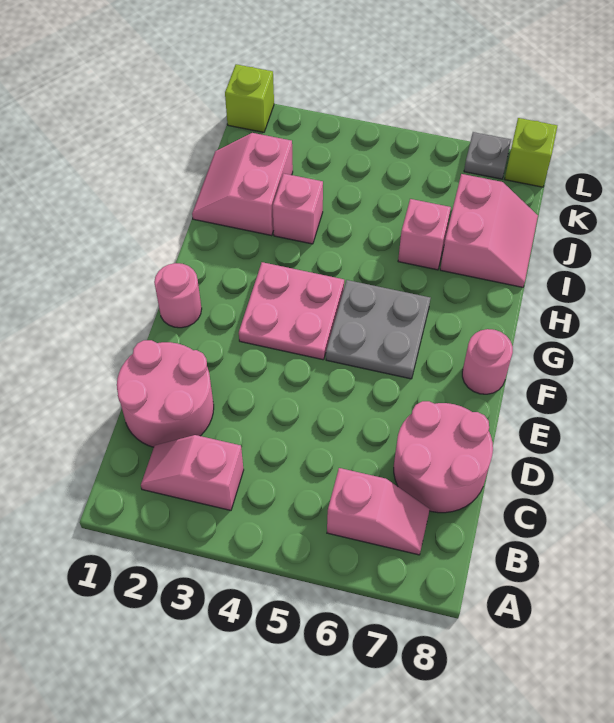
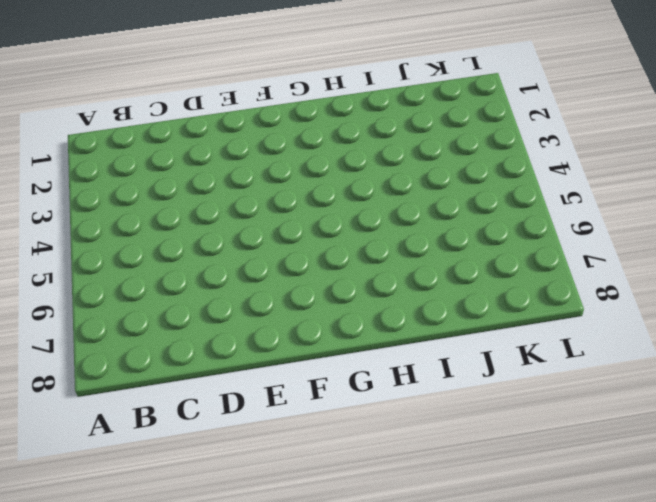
none -> pink 1x2 slope [141,435,244,510]
none -> pink 1x2 slope [327,468,430,555]
none -> pink 2x2 round brick [117,340,214,447]

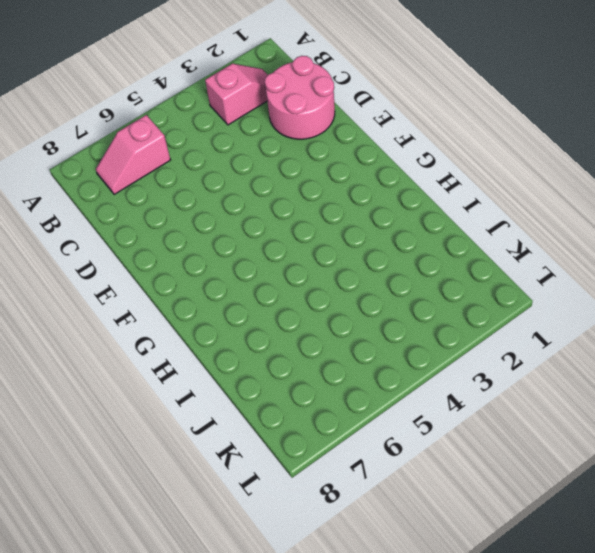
none -> pink 2x2 round brick [394,401,493,513]
none -> pink 1x1 round brick [154,263,202,328]
none -> pink 2x2 plate [239,262,344,360]

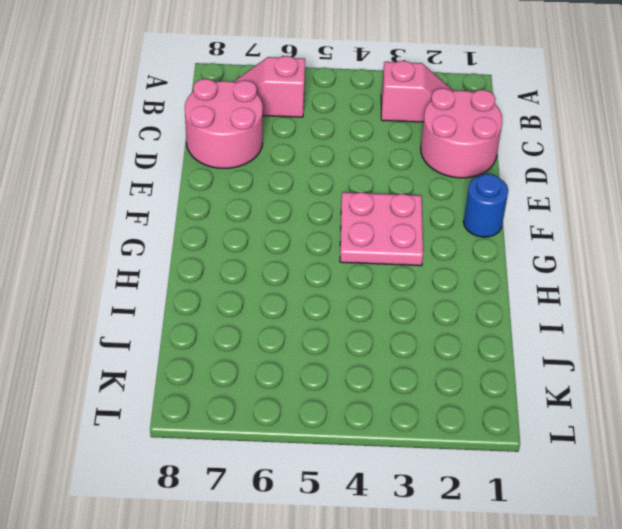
blue 1x1 round brick [463,174,508,237] -> pink 1x1 round brick [154,263,202,328]
none -> grey 2x2 plate [326,280,430,379]
none -> pink 1x1 round brick [462,329,513,394]
none -> pink 2x2 slope [192,133,293,236]

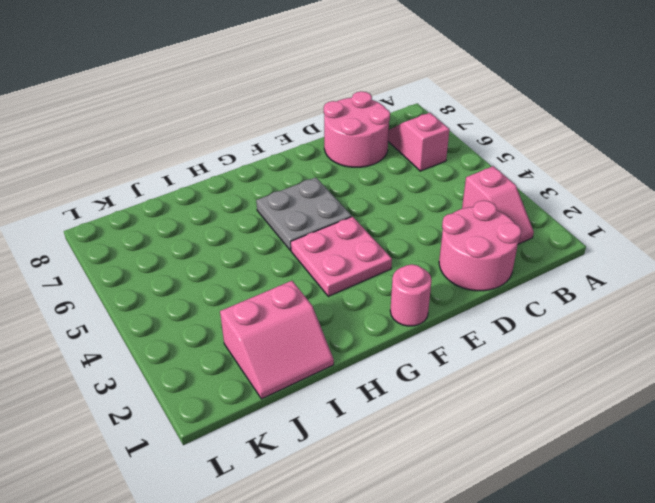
none -> pink 1x1 round brick [462,329,513,394]
none -> pink 1x1 brick [273,174,323,244]
none -> pink 1x1 brick [398,199,451,270]

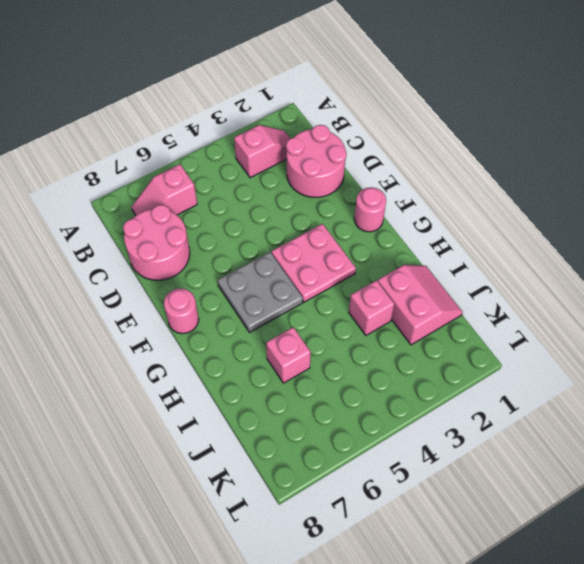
none -> pink 2x2 slope [440,174,538,287]
none -> lime 1x1 brick [225,64,274,132]
none -> grey 1x1 plate [464,132,511,179]

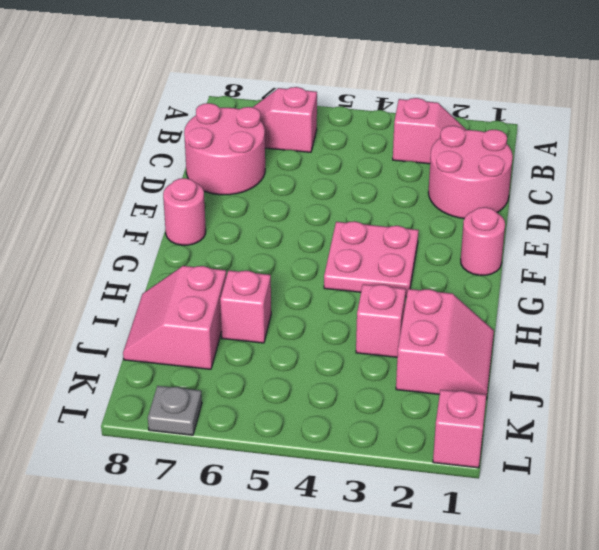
pink 1x1 brick [433,390,486,468] -> lime 1x1 brick [225,64,274,132]
none -> grey 2x2 plate [326,280,430,379]
none -> lime 1x1 brick [505,118,557,187]

